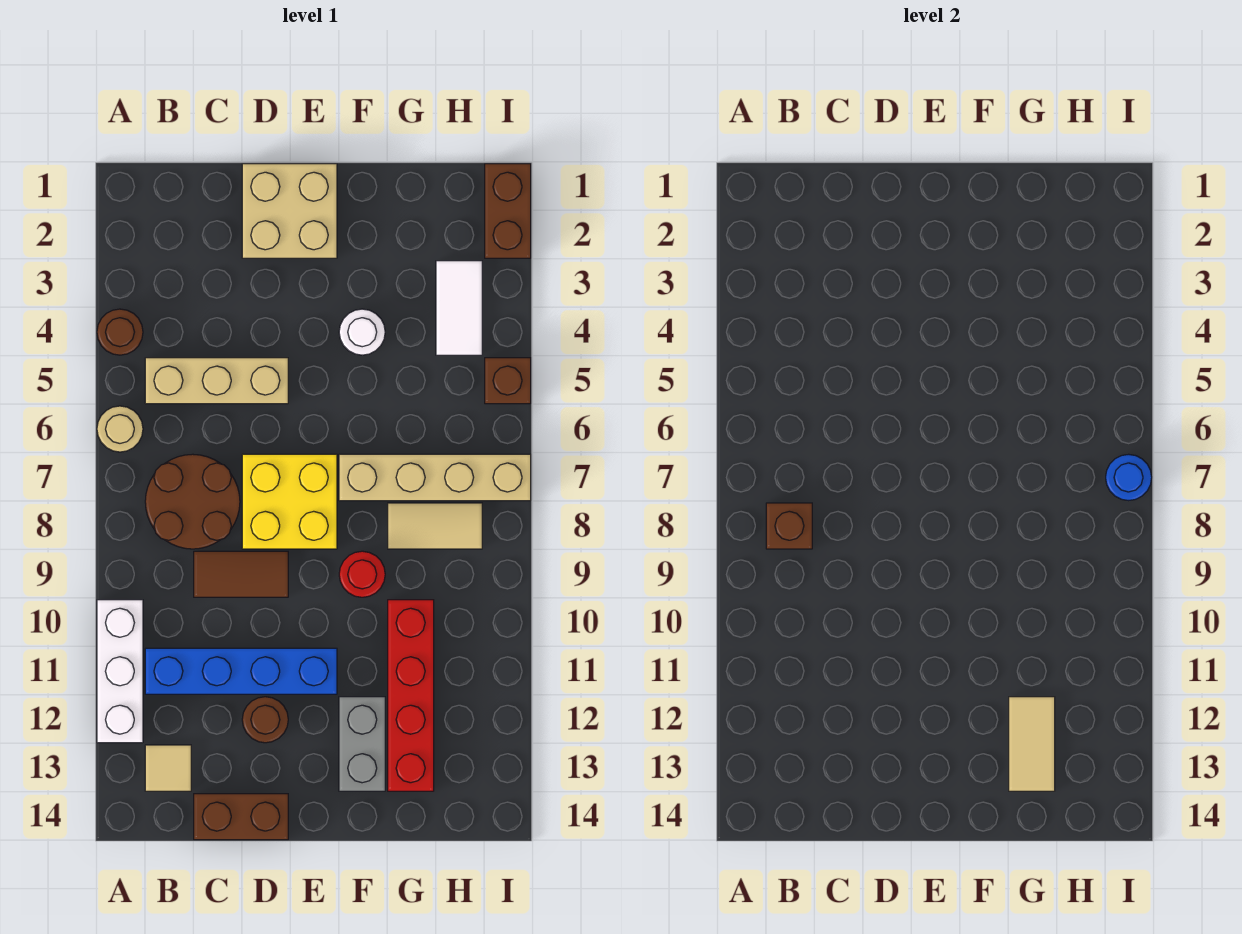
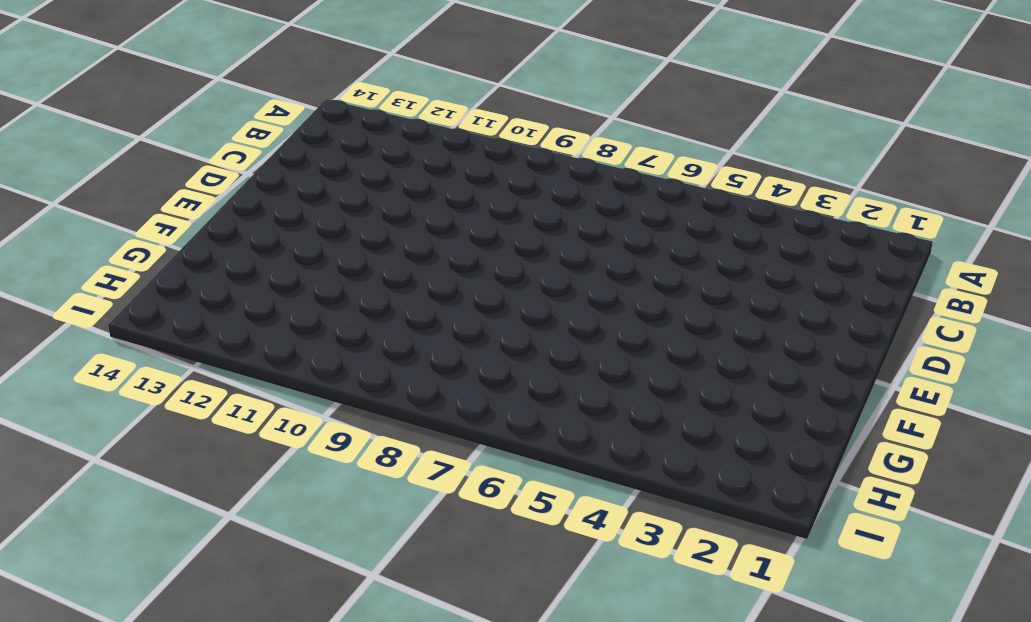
none -> brown 1x1 round brick [97,309,143,355]
none -> tan 1x1 round brick [97,406,143,452]
none -> white 1x3 brick [97,600,143,743]

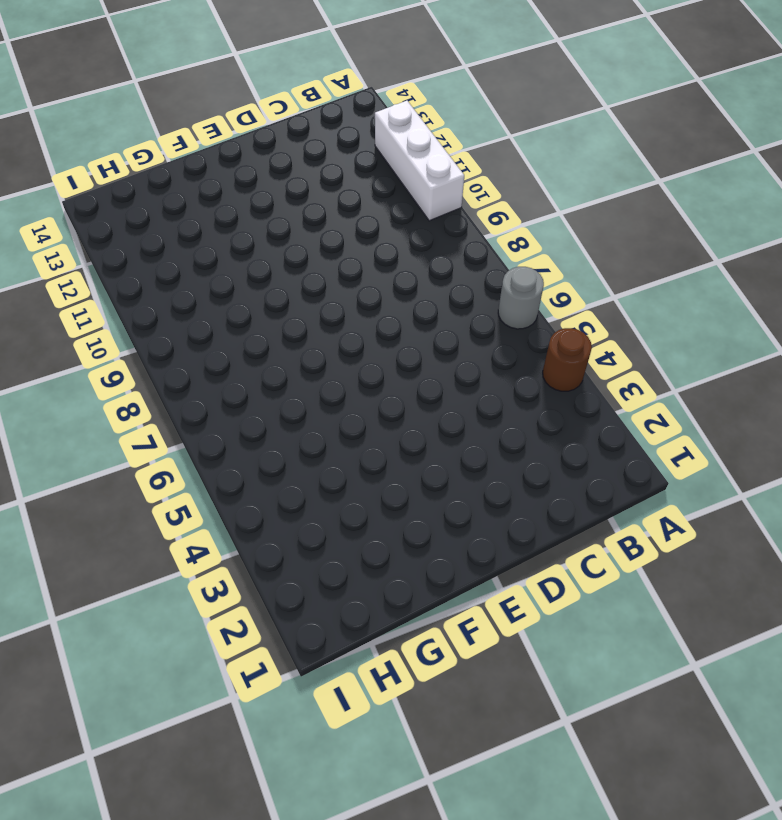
grey 1x1 round brick [498,267,544,329] -> tan 1x1 round brick [97,406,143,452]
none -> tan 1x3 brick [145,358,288,404]
none -> brown 2x2 round brick [145,454,240,549]
none -> blue 1x4 brick [145,648,337,694]

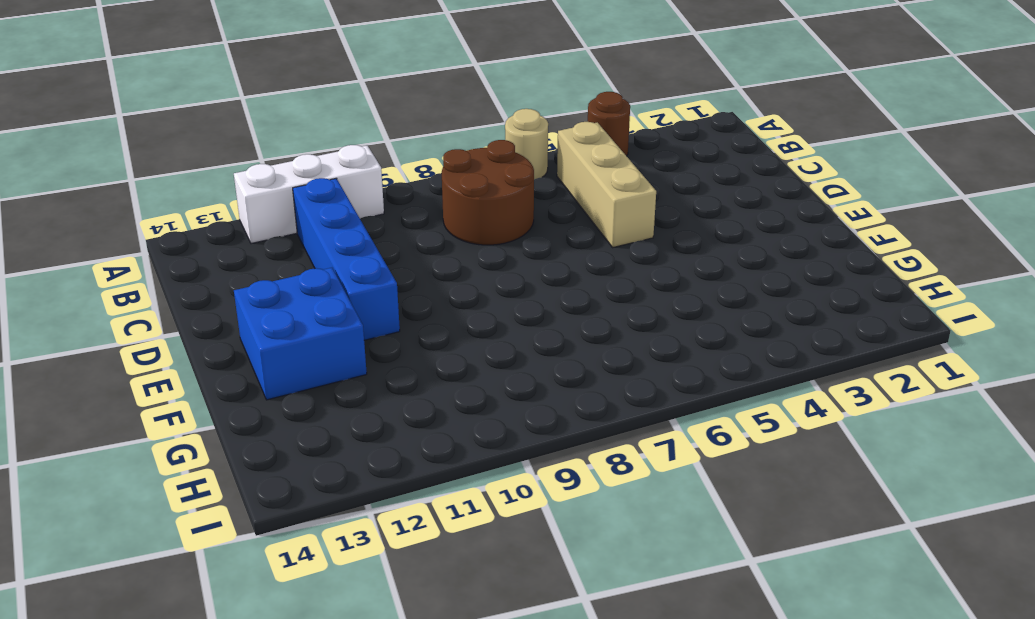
blue 2x2 brick [234,268,367,400] -> grey 1x2 brick [339,697,385,791]
none -> tan 1x1 tile [145,745,191,791]
none -> brown 1x2 tile [194,551,288,597]
none -> brown 1x2 brick [194,794,288,840]

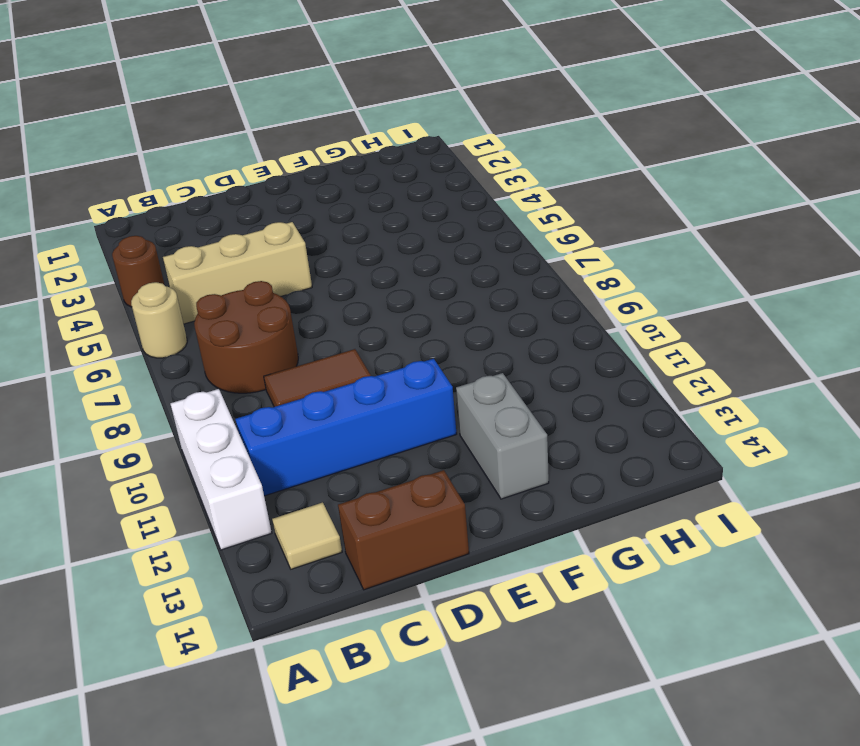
none -> tan 2x2 brick [242,164,337,258]
none -> yellow 2x2 brick [242,454,337,549]
none -> brown 1x1 round brick [242,697,288,743]

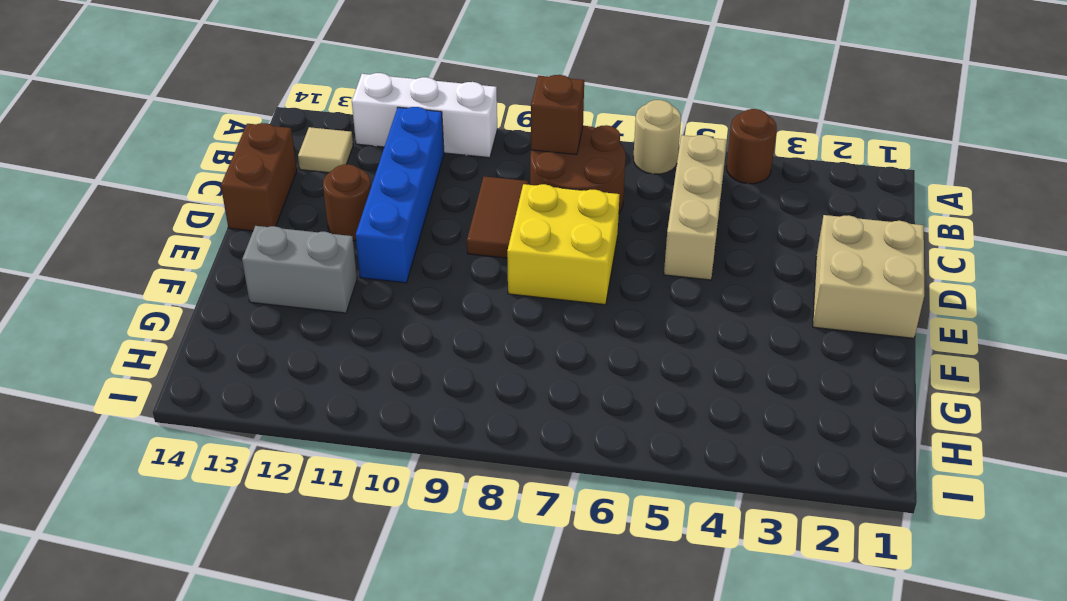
none -> white 1x1 round brick [339,309,385,355]
none -> tan 1x4 brick [339,454,531,501]
none -> red 1x1 round brick [339,551,385,597]

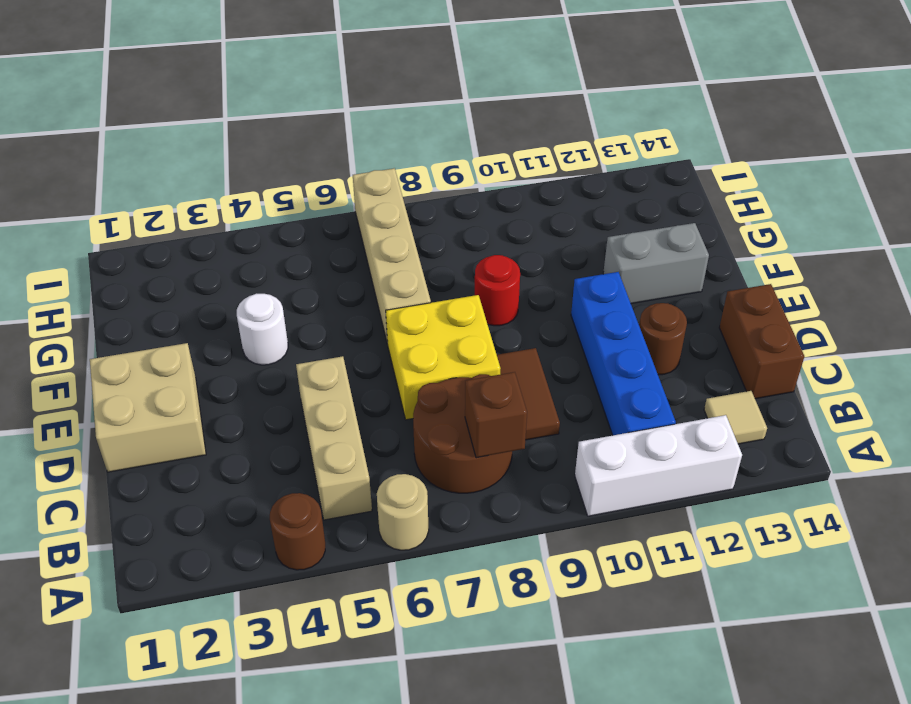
none -> tan 1x2 tile [388,503,482,549]
none -> red 1x4 brick [388,600,434,791]
none -> white 1x2 tile [436,261,482,355]

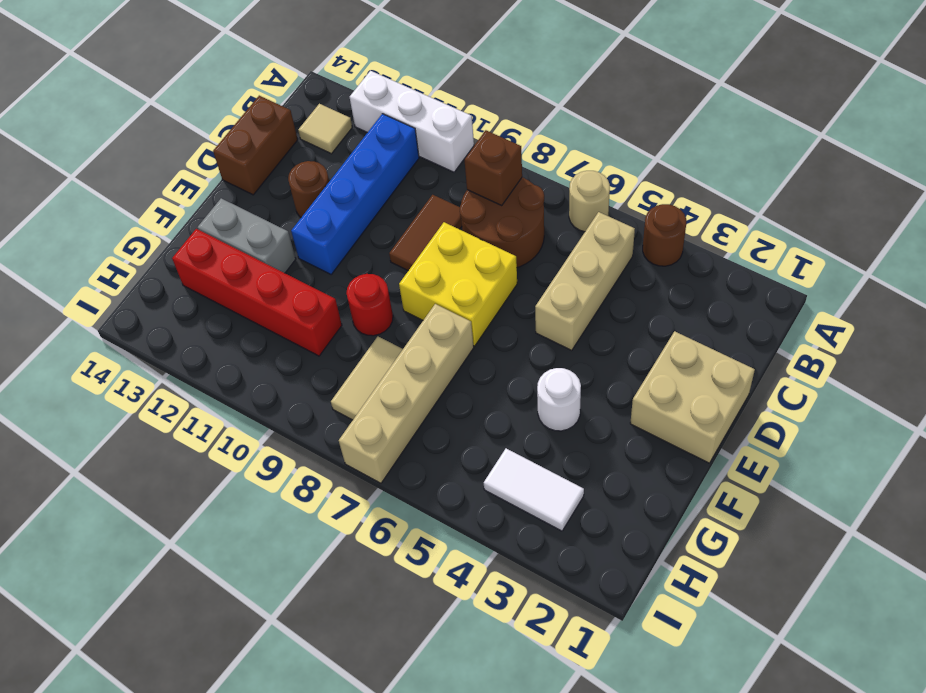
none -> brown 1x2 brick [485,164,531,258]
none -> brown 1x1 brick [485,358,531,404]
none -> tan 1x2 tile [1009,697,1055,791]

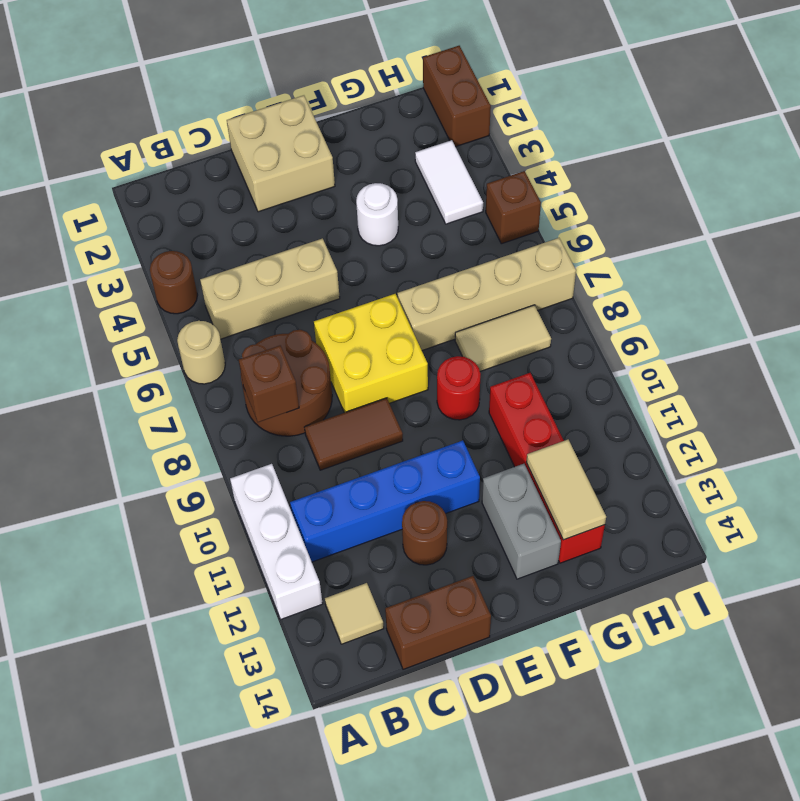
none -> blue 1x1 round brick [1106,454,1152,501]

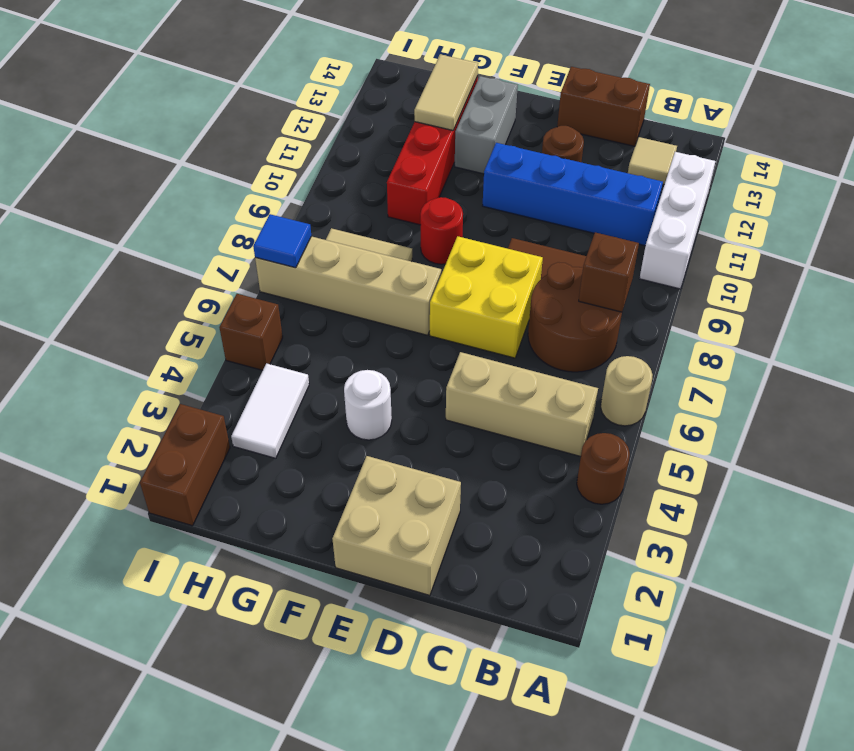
blue 1x1 tile [253,214,311,268] -> blue 1x1 round brick [1106,454,1152,501]

